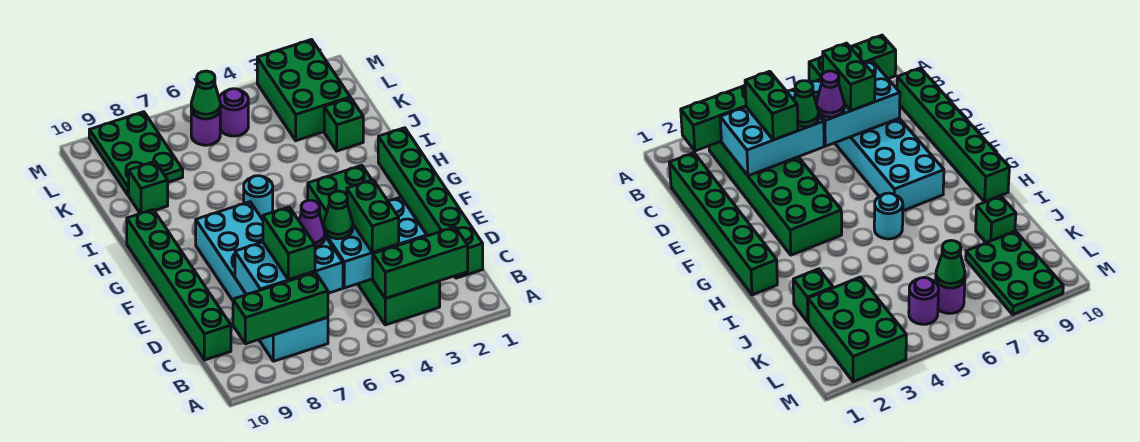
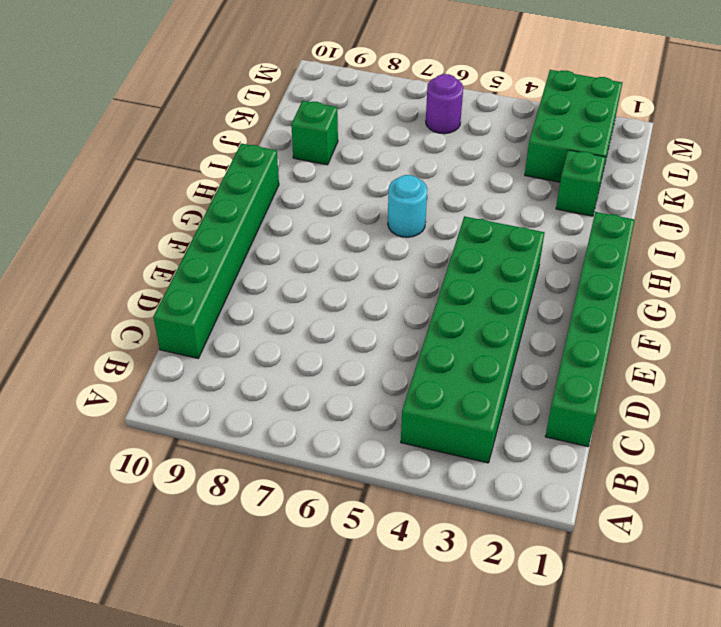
none -> cyan 2x6 brick [196,202,328,361]
none -> green 2x3 plate [89,112,183,195]
none -> purple 1x1 round brick [219,89,248,136]

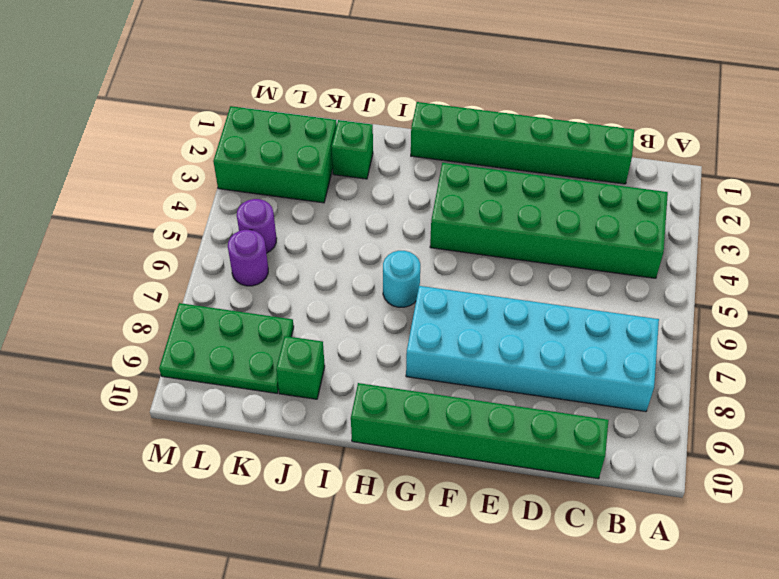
none -> green 1x3 brick [373,227,468,298]
none -> green 1x3 brick [233,272,328,344]
none -> cyan 2x3 brick [322,197,427,288]

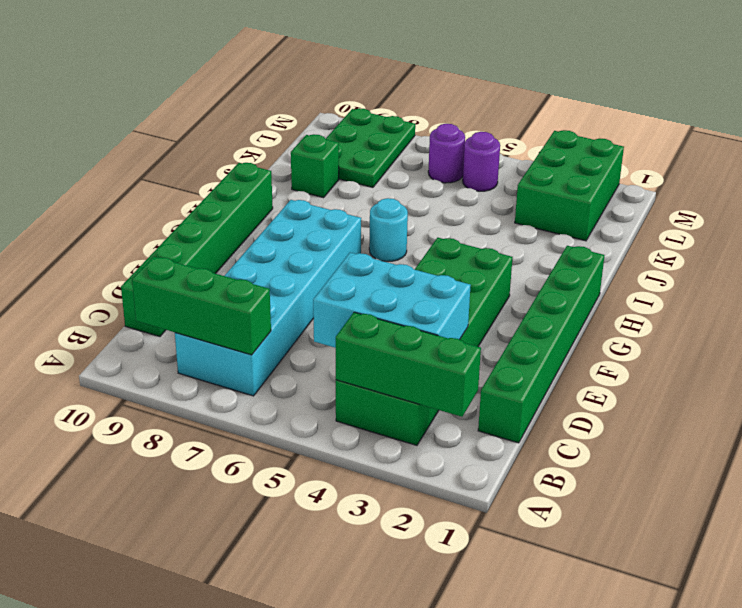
none -> green 1x1 brick [324,98,363,151]
none -> cyan 2x3 brick [235,236,343,295]
none -> green 1x1 cone [191,71,220,119]

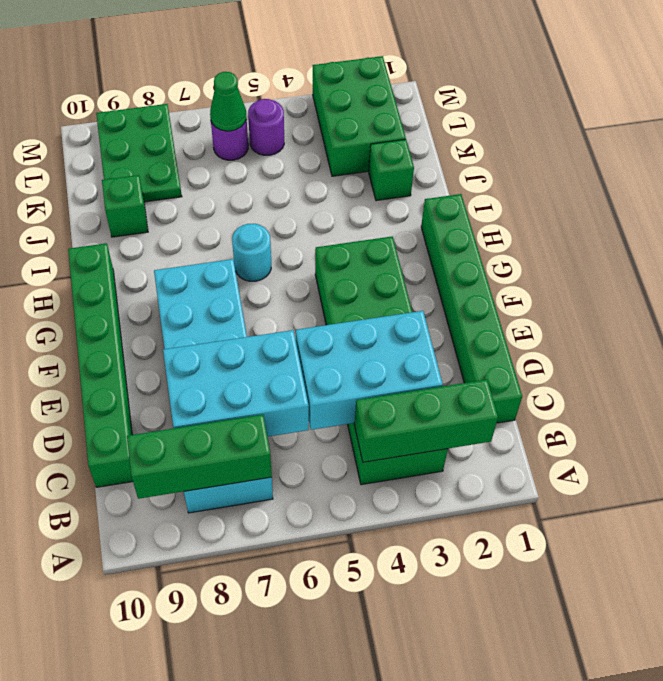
none -> green 1x2 brick [347,180,399,252]
none -> green 1x2 brick [263,207,315,280]
none -> green 1x1 cone [324,191,353,239]

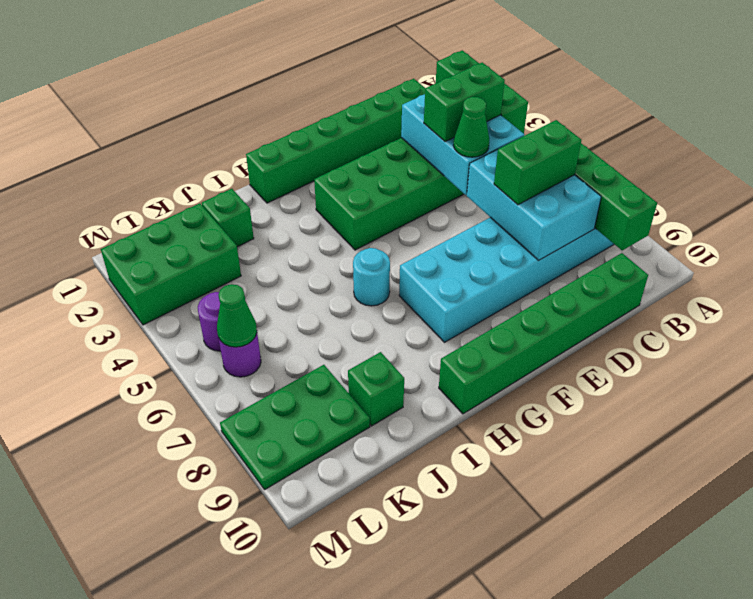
none -> purple 1x1 cone [299,200,325,247]

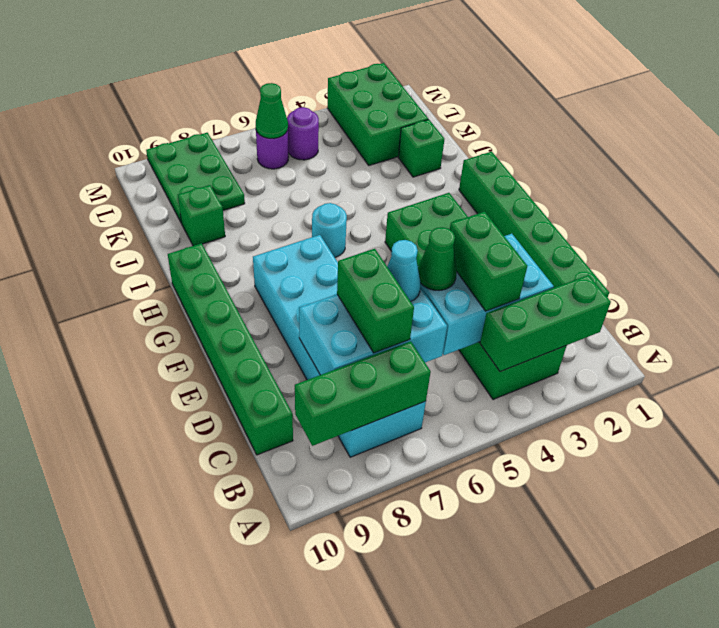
cyan 1x1 cone [387,240,421,301] -> purple 1x1 cone [299,200,325,247]

